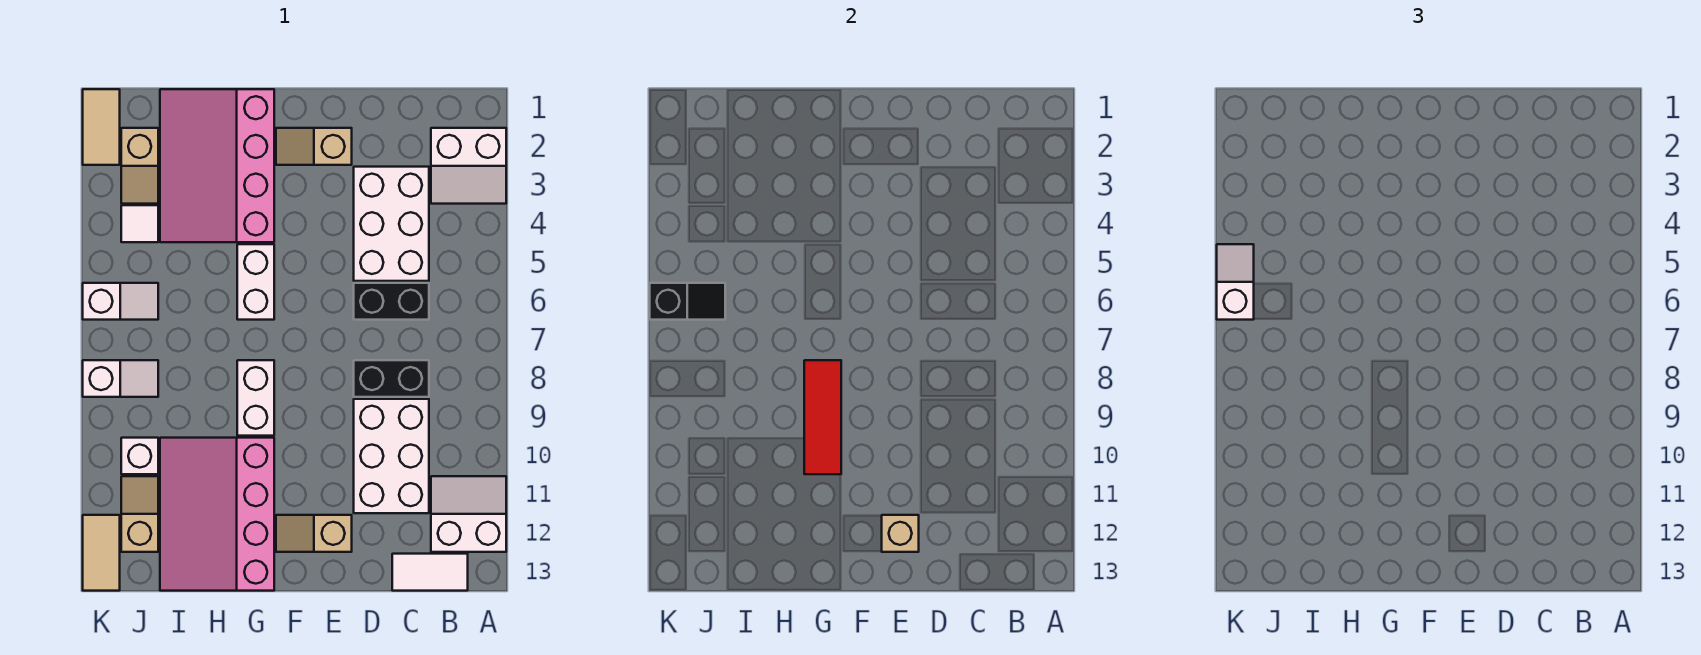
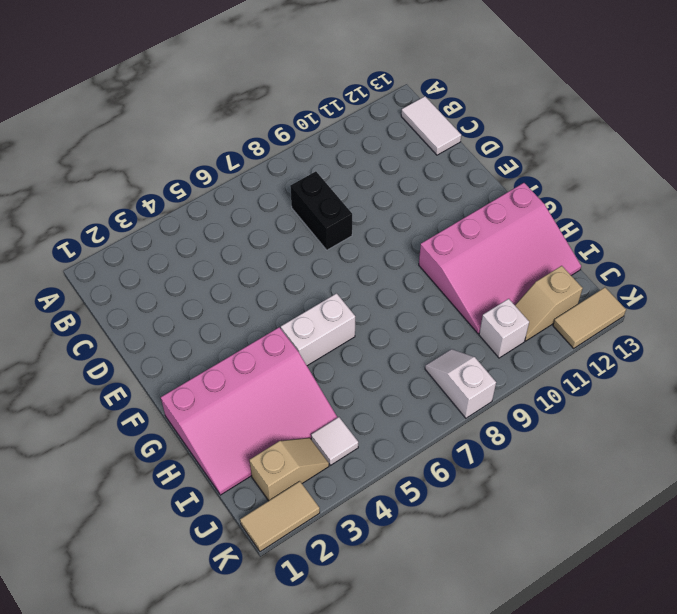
none -> white 2x2 slope [431,128,506,204]
none -> white 2x2 slope [431,476,506,552]
none -> white 2x3 brick [354,167,429,281]

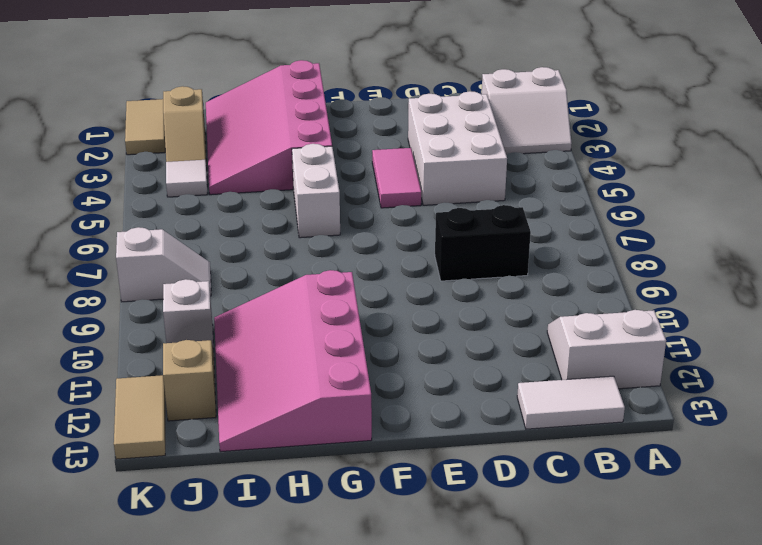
pink 1x2 tile [372,148,421,208] -> none
none -> black 1x2 brick [354,283,429,320]
none -> white 2x3 brick [354,399,429,513]
none -> tan 1x2 slope [276,128,352,165]

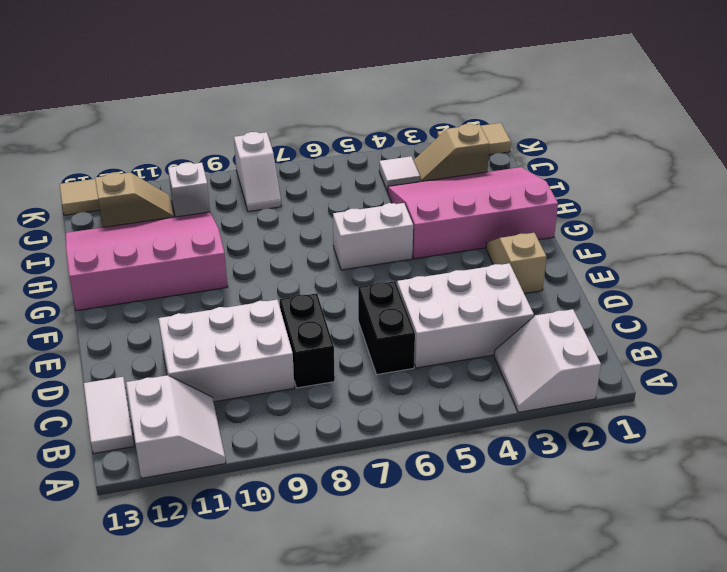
none -> tan 1x2 slope [276,515,352,552]
none -> white 1x2 brick [237,360,274,436]
none -> white 1x2 slope [83,283,158,320]

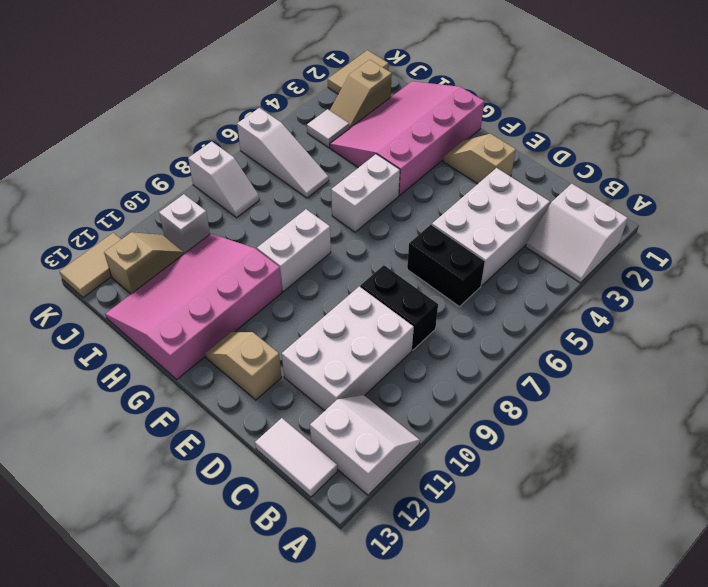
white 1x3 slope [237,108,329,198] -> white 1x2 slope [83,283,158,320]
none -> tan 1x1 brick [882,515,919,552]
none -> red 1x3 tile [804,360,841,474]
none -> black 1x2 slope [650,283,725,320]

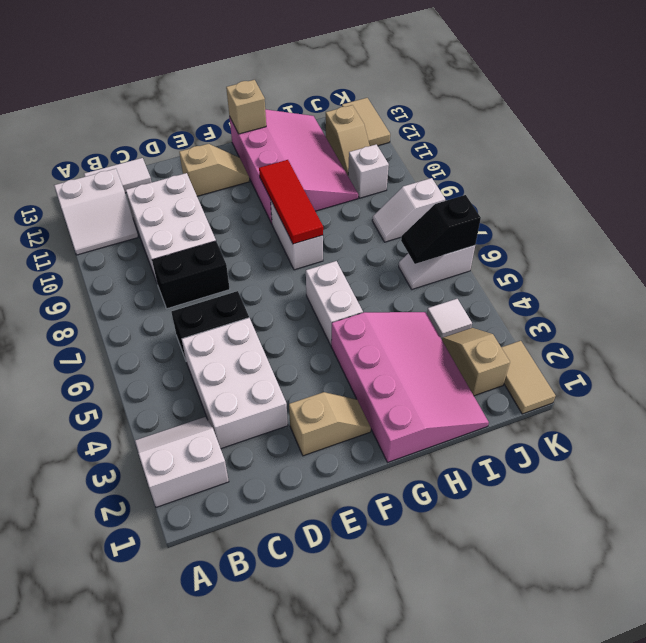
tan 1x1 brick [226,80,266,134] -> tan 1x1 brick moved to [882,515,919,552]
none -> white 1x2 slope [1217,244,1254,320]

